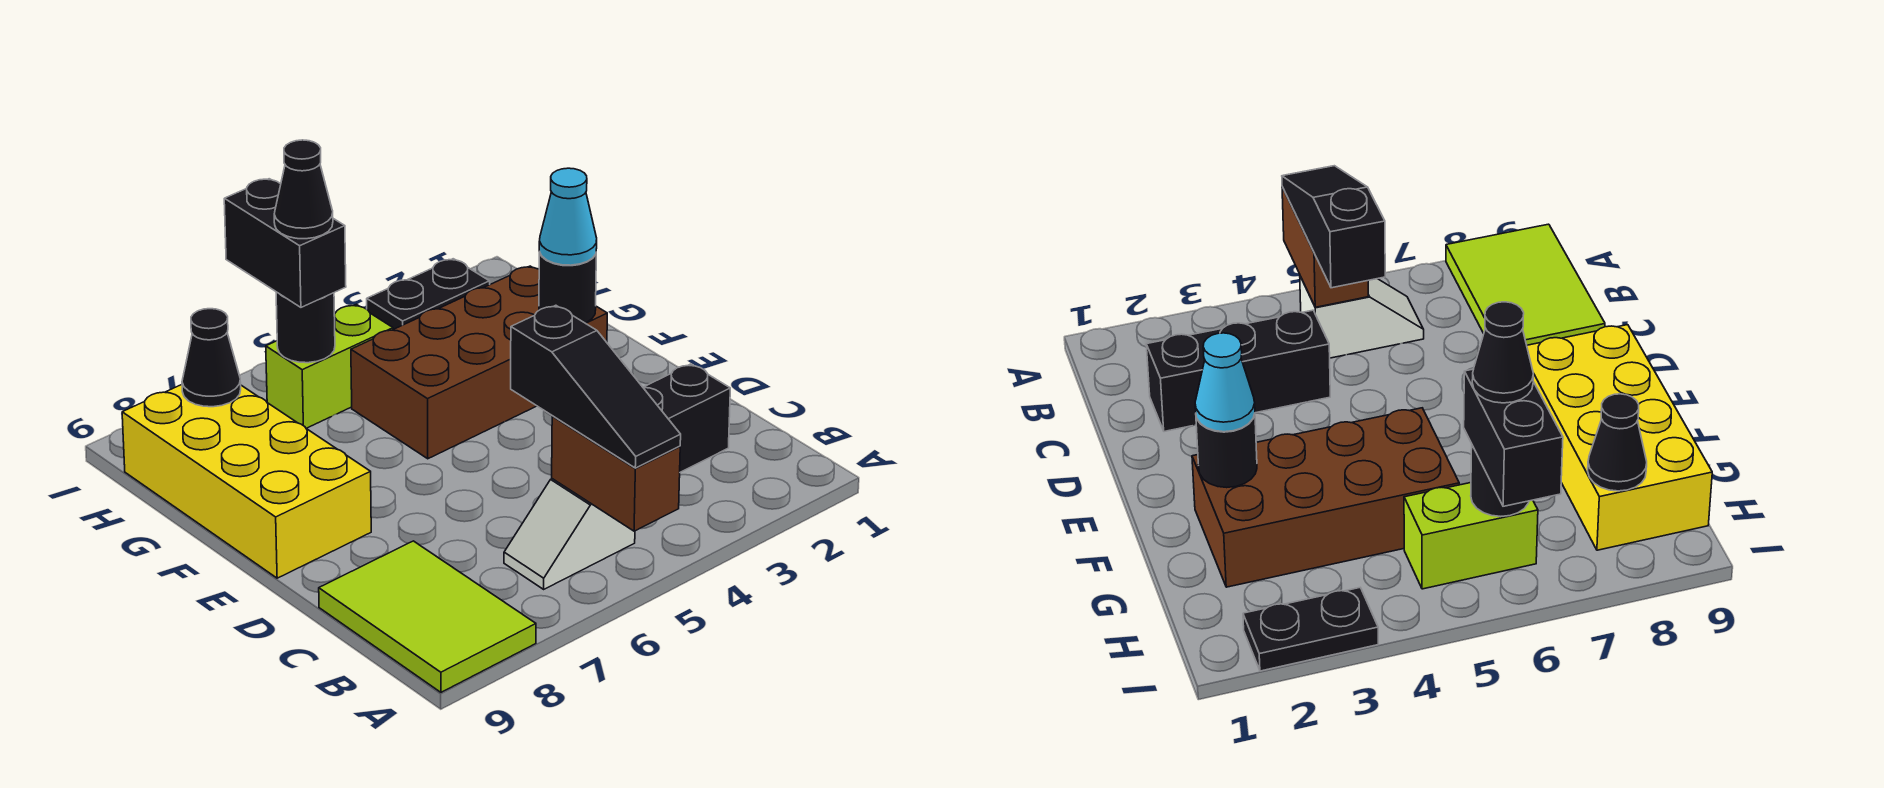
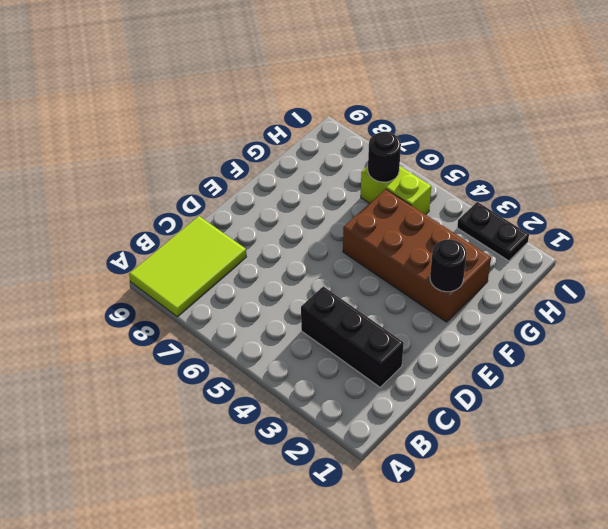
none -> white 1x2 slope [504,479,635,589]
none -> yellow 2x4 brick [122,385,371,578]
none -> brown 1x2 brick [552,416,680,531]

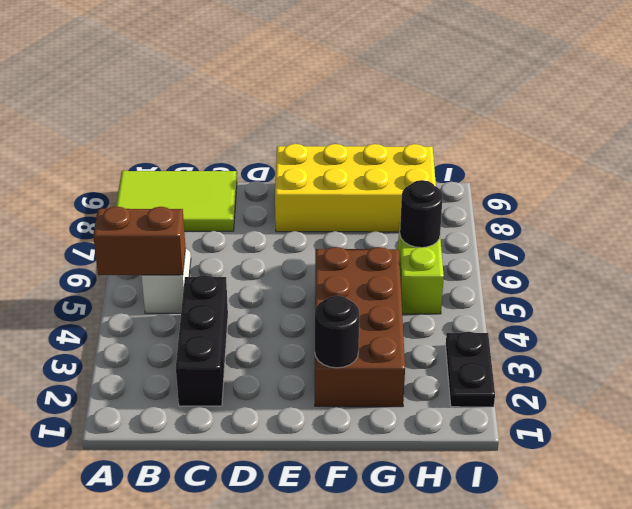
none -> black 1x1 cone [182,309,241,407]
none -> black 1x3 slope [511,305,681,468]
none -> cyan 1x1 cone [539,168,597,265]

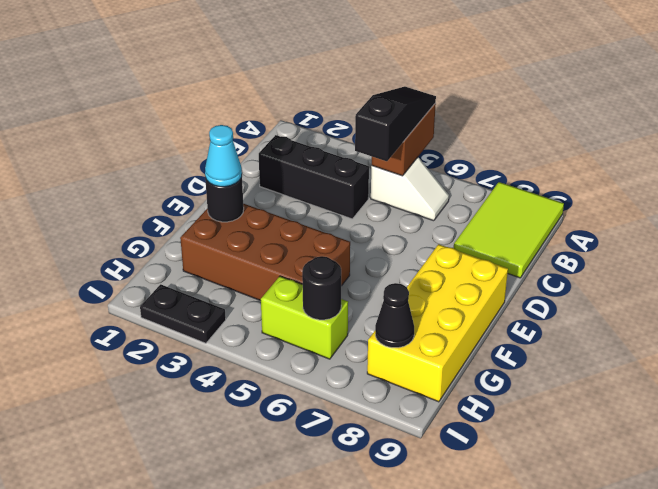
none -> black 1x2 brick [224,179,346,307]
none -> black 1x1 cone [274,140,333,239]

